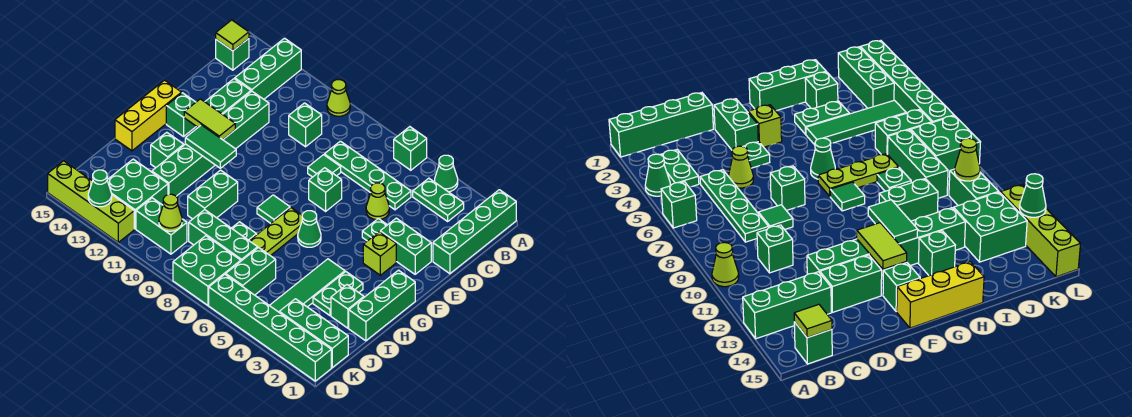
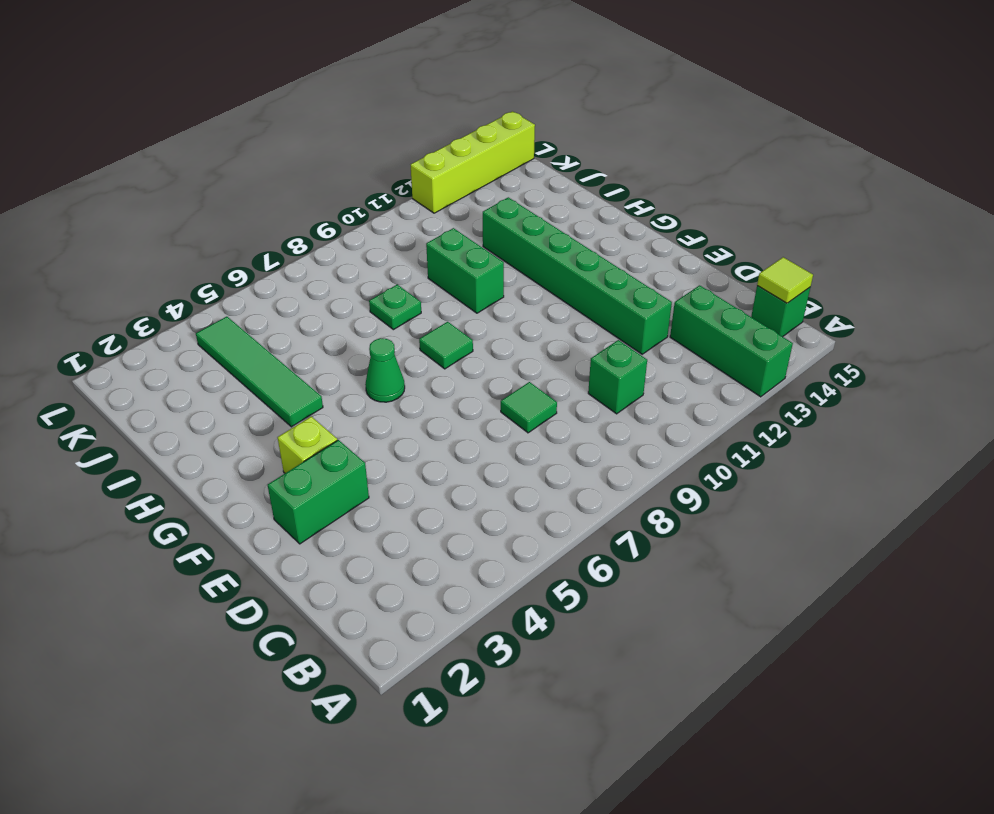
none -> green 1x4 brick [433,190,516,274]
none -> green 1x1 cone [435,155,458,192]
none -> green 1x1 brick [394,127,427,170]
none -> lime 1x1 cone [327,80,350,116]

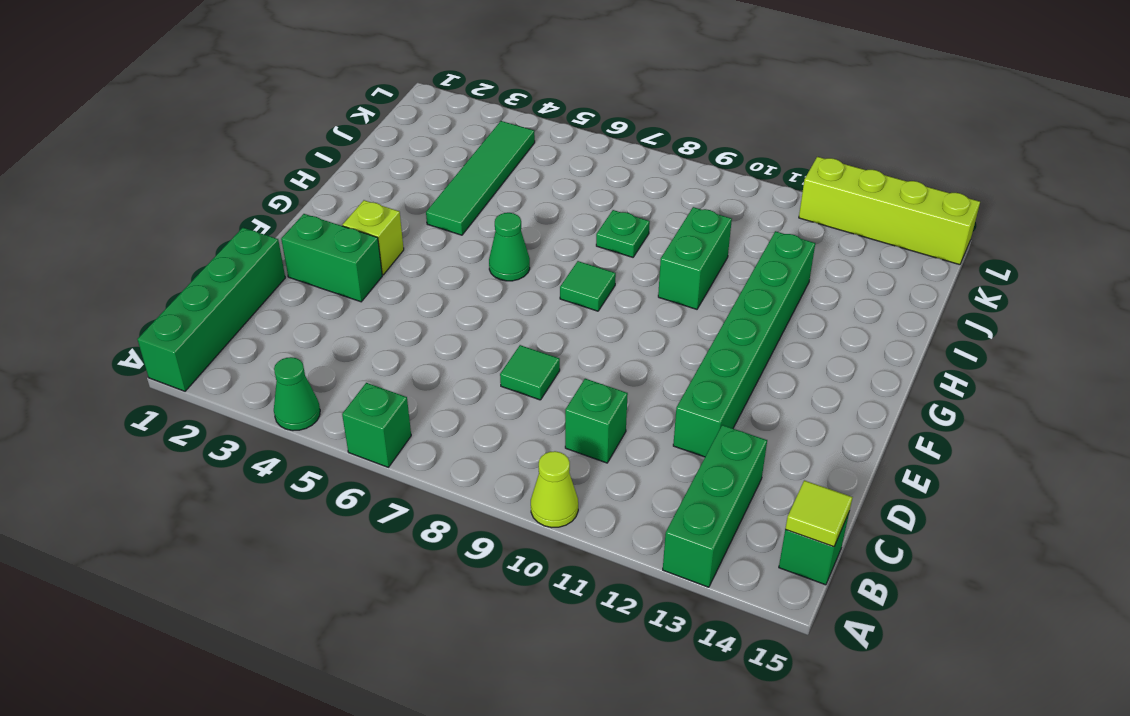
none -> green 1x2 plate [413,178,464,221]
none -> green 1x4 plate [324,141,411,210]
none -> lime 1x1 cone [366,183,389,220]
none -> green 1x2 brick [205,79,251,114]

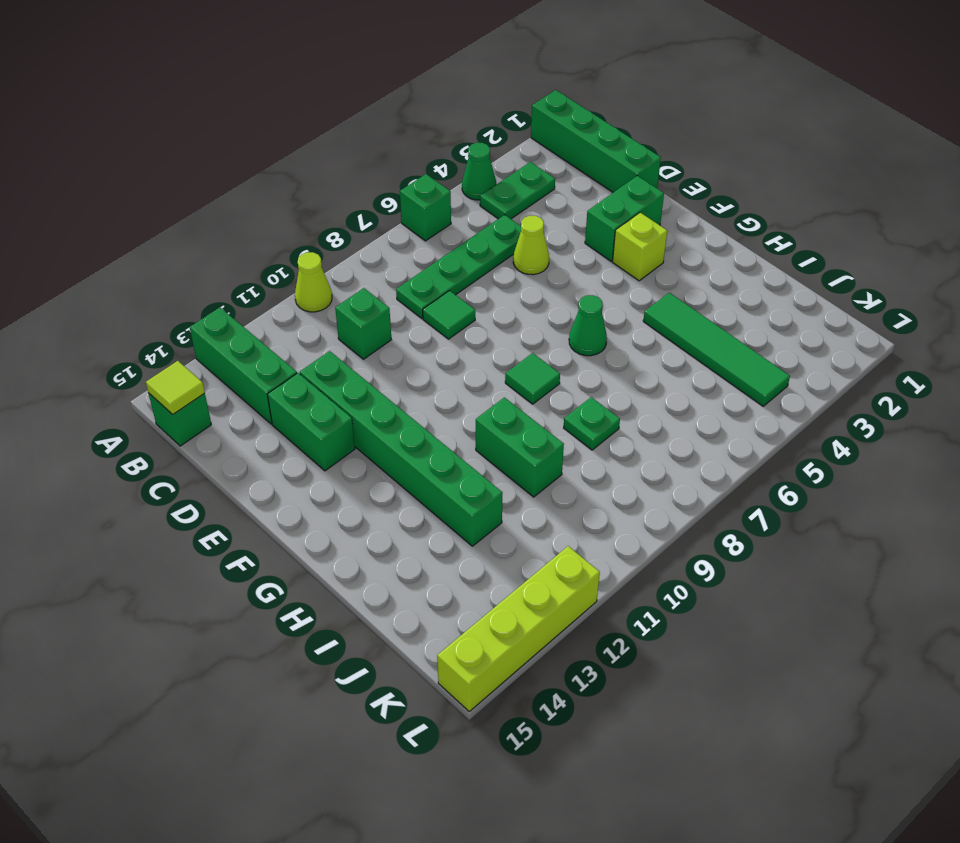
none -> green 1x1 plate [362,219,387,241]
none -> green 1x1 brick [309,168,342,211]
none -> green 1x1 brick [166,93,196,137]
none -> yellow 1x3 brick [115,80,182,151]

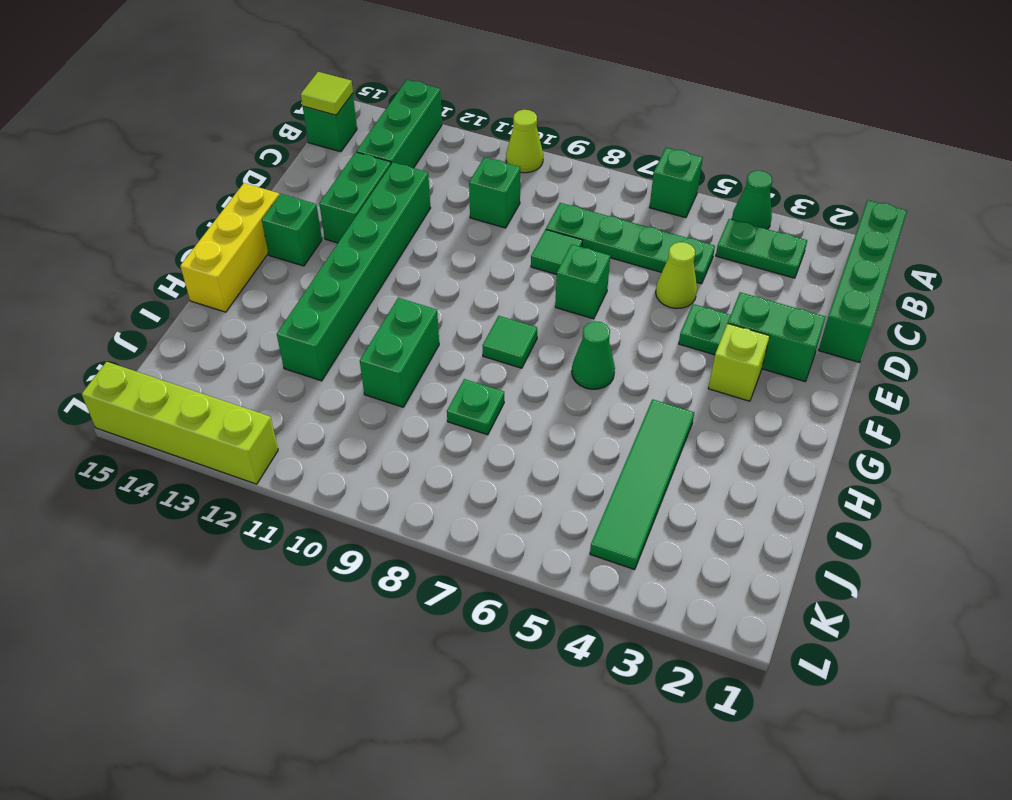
none -> green 1x3 brick [349,270,415,341]
none -> lime 1x3 plate [250,208,302,256]
none -> green 1x2 plate [313,272,363,315]
none -> green 1x1 brick [151,132,184,168]

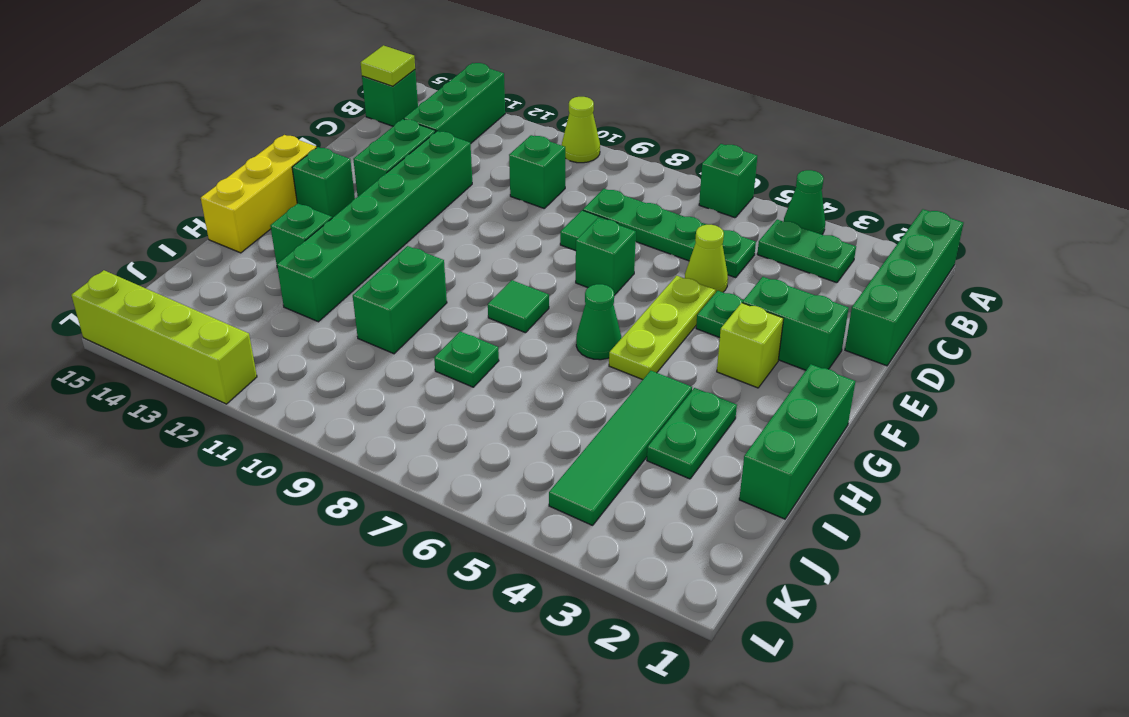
lime 1x3 plate [609,276,715,380] -> lime 1x3 plate moved to [250,208,302,256]
none -> green 1x1 brick [331,285,364,328]
none -> green 1x2 brick [226,248,276,295]
none -> green 1x3 brick [189,210,258,261]
none -> green 2x2 brick [107,159,168,229]

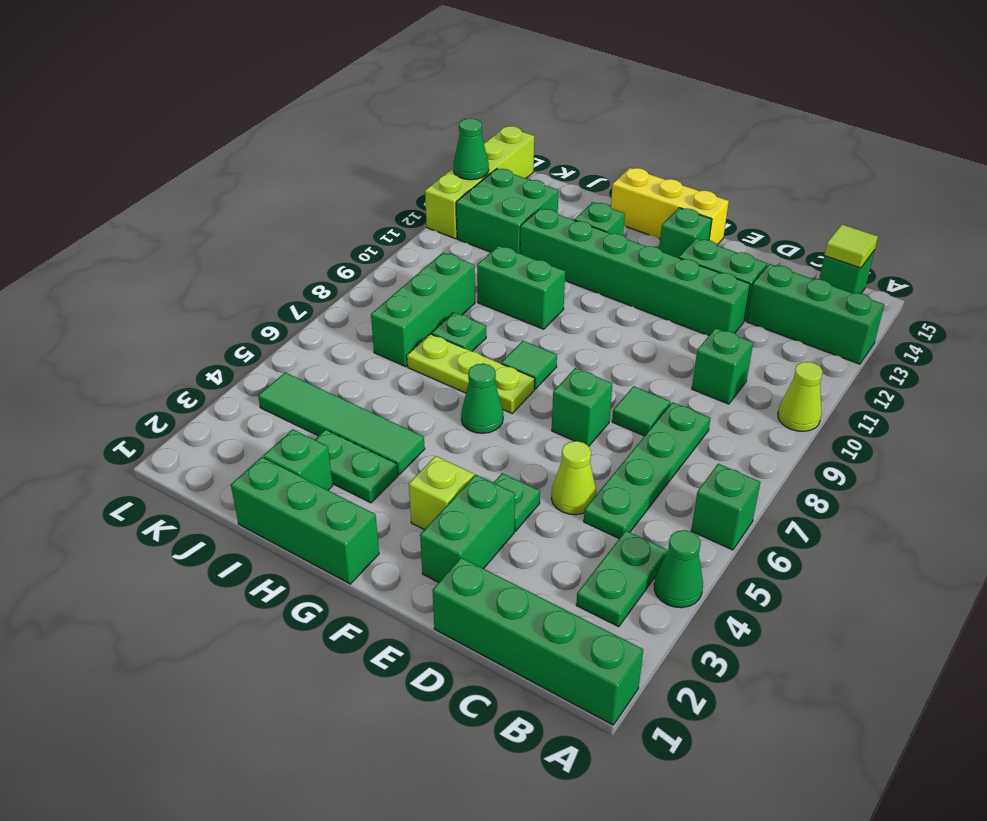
none -> green 1x2 brick [226,248,276,295]
none -> green 1x3 brick [279,299,348,368]
none -> green 2x2 brick [173,236,241,305]
none -> green 1x2 brick [136,198,187,254]

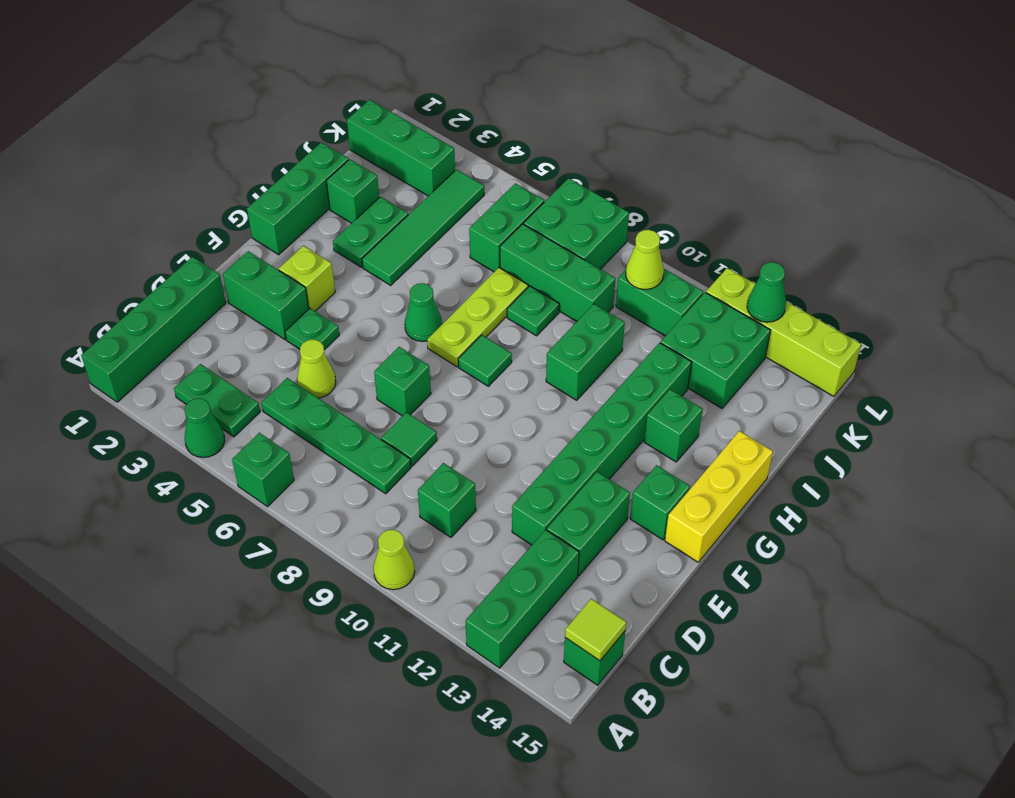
none -> green 1x6 brick [209,274,331,381]
none -> lime 1x2 tile [184,99,235,140]
none -> green 1x2 tile [185,125,236,168]

